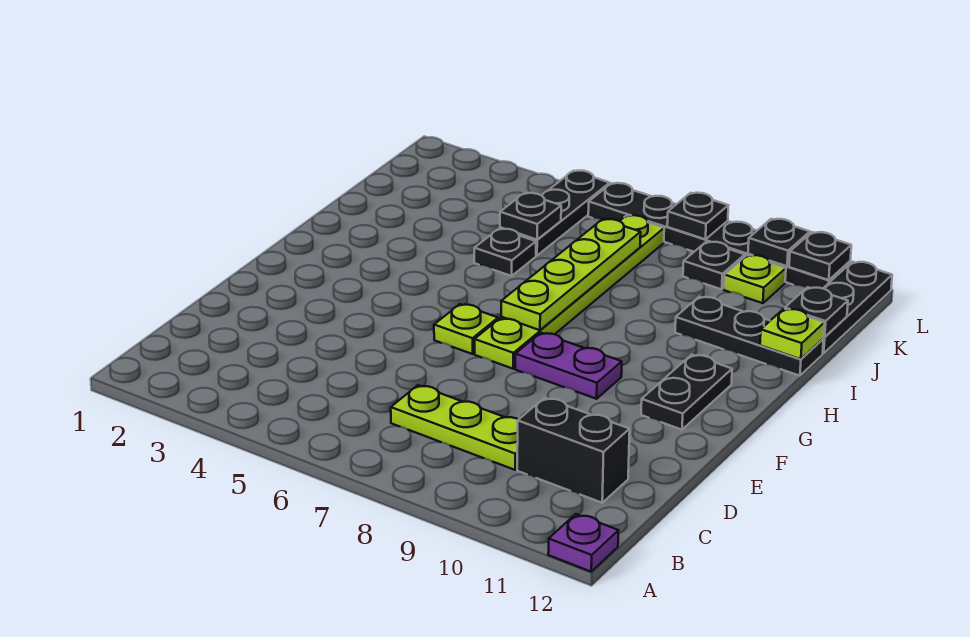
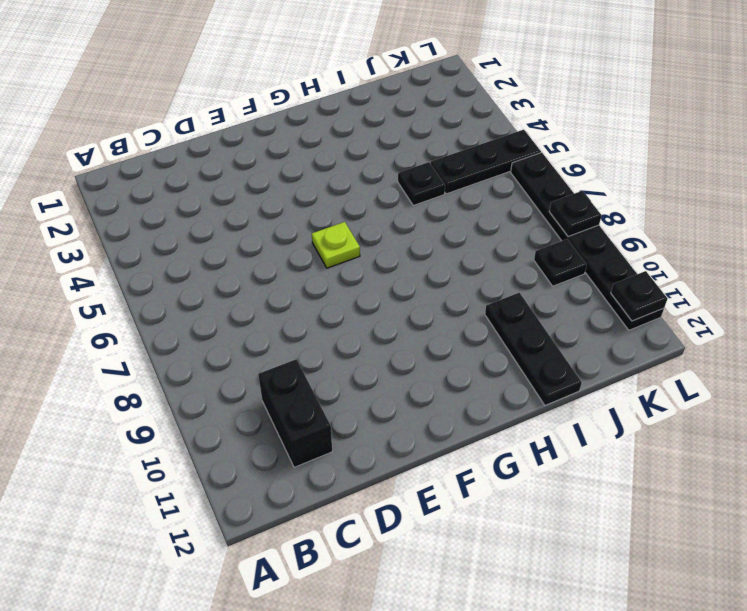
none -> purple 1x1 plate [548,514,618,572]
none -> lime 1x3 plate [391,385,519,470]
none -> lime 1x6 plate [475,215,664,369]

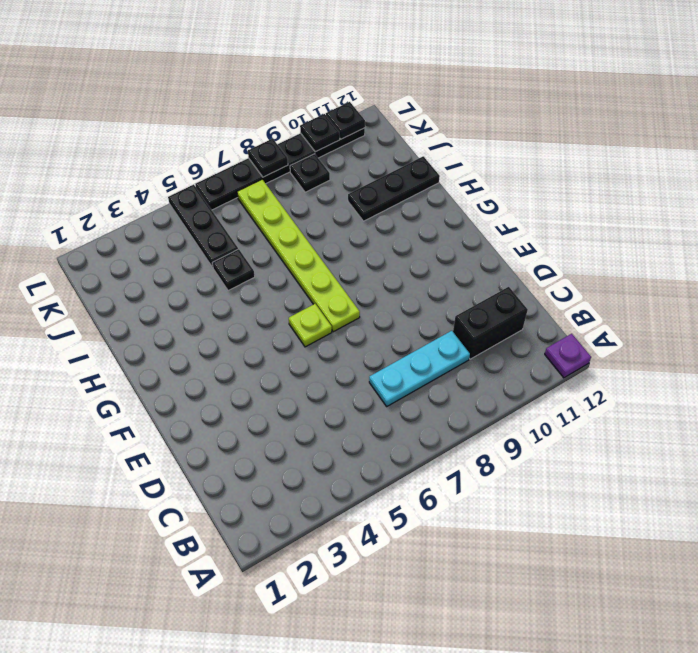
cyan 1x3 plate [369,331,470,406] -> lime 1x3 plate [391,385,519,470]
none -> purple 1x2 plate [515,333,622,399]
none -> black 1x2 plate [641,355,732,430]
none -> black 1x3 plate [823,262,892,353]

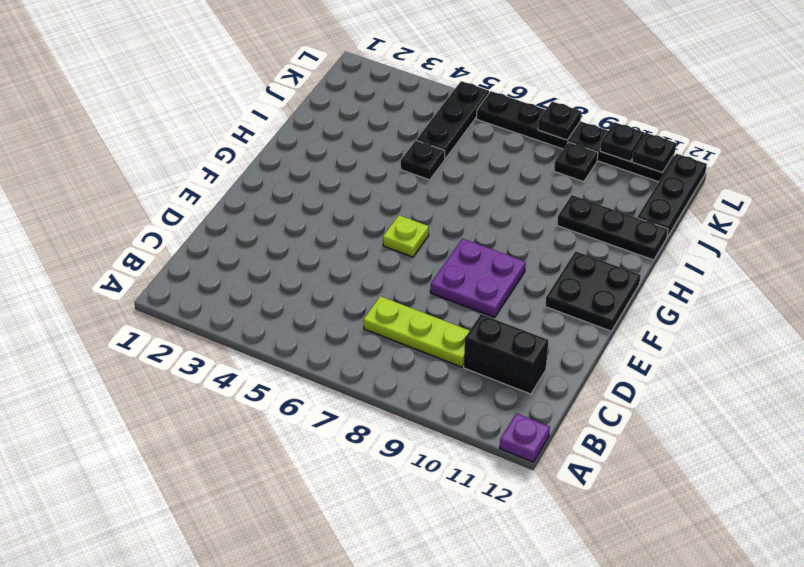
purple 2x2 plate [430,238,526,317] -> purple 1x2 plate [515,333,622,399]
black 2x2 plate [545,251,641,331] -> black 1x2 plate [641,355,732,430]
none -> lime 1x6 plate [475,215,664,369]
none -> lime 1x1 plate [724,255,786,303]
none -> lime 1x4 plate [501,219,641,330]

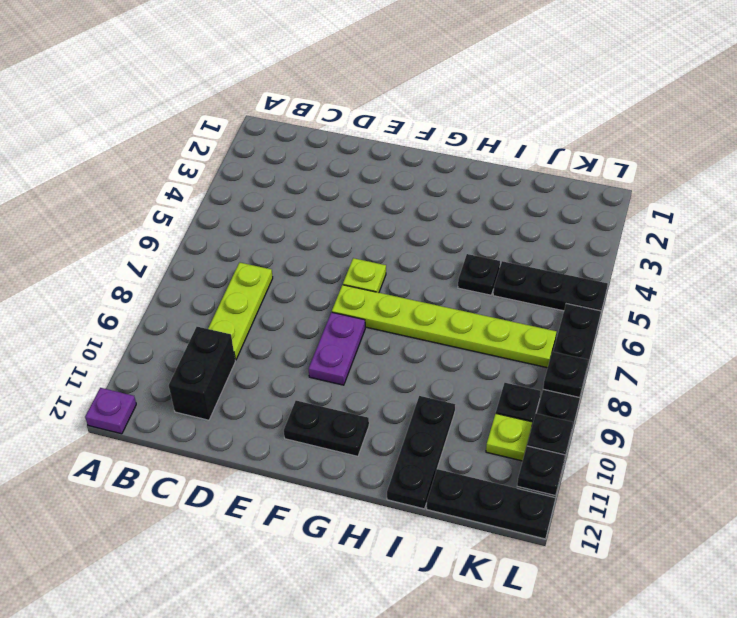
none -> lime 1x4 plate [501,219,641,330]
none -> lime 1x1 plate [760,309,825,359]
none -> black 1x1 plate [500,193,561,240]

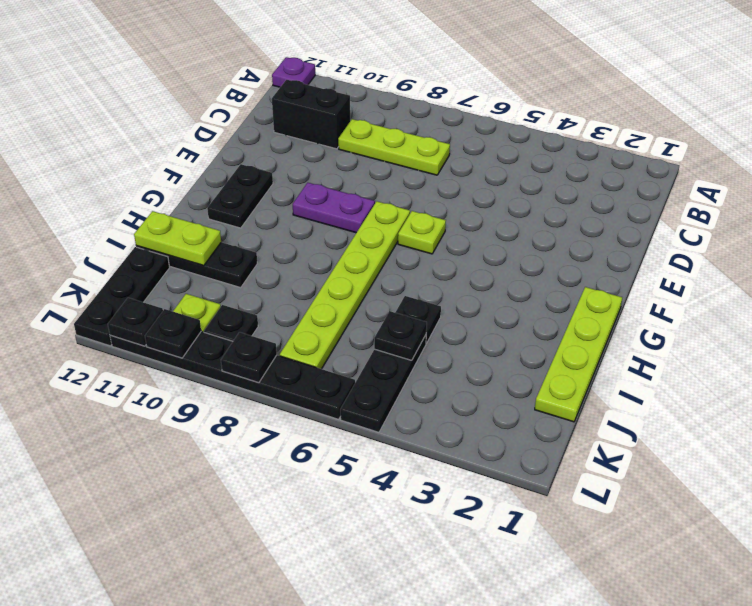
lime 1x4 plate [535,287,622,422] -> lime 1x4 plate moved to [501,219,641,330]
lime 1x2 plate [134,211,221,266] -> lime 1x1 plate [760,309,825,359]
none -> black 1x1 plate [785,287,848,337]

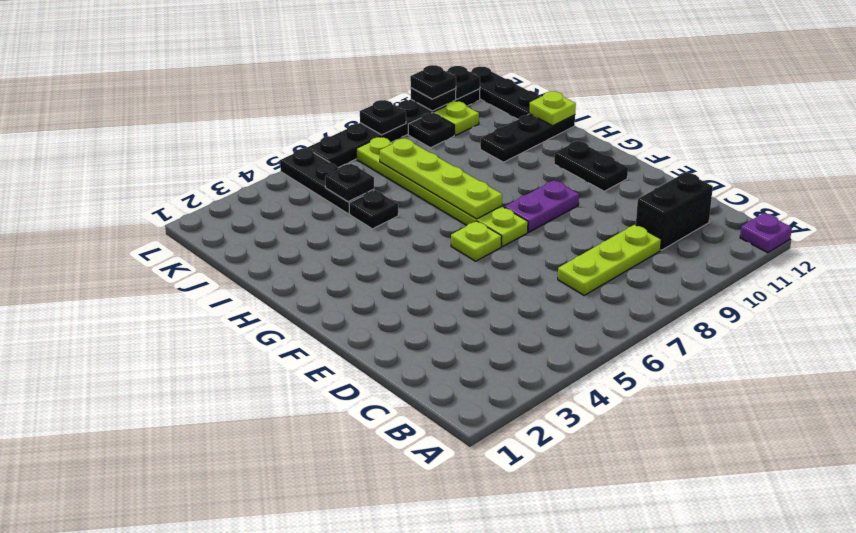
black 1x1 plate [410,65,456,99] -> black 1x1 plate moved to [785,287,848,337]

